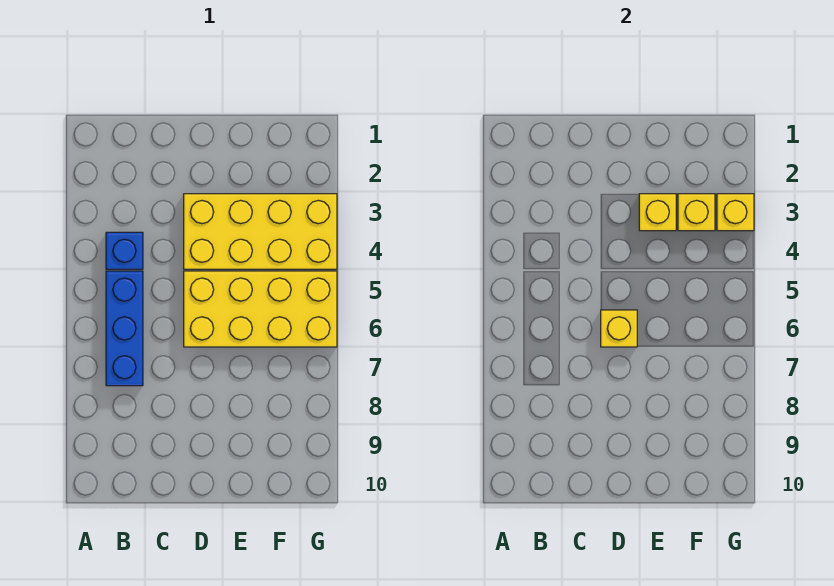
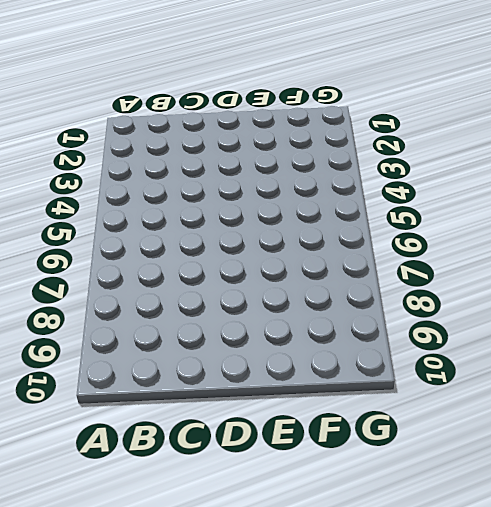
none -> blue 1x1 brick [106,232,143,269]
none -> blue 1x3 brick [106,271,143,386]

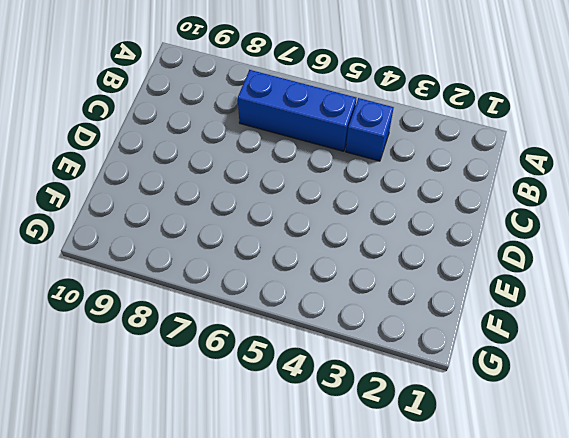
none -> yellow 2x4 brick [184,194,337,269]
none -> yellow 2x4 brick [184,271,337,347]

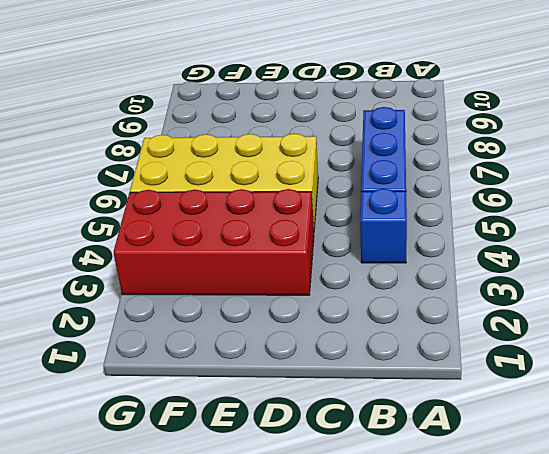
red 2x4 brick [113,189,314,295] -> yellow 2x4 brick [184,194,337,269]
none -> yellow 1x1 brick [601,310,637,347]
none -> yellow 1x1 brick [639,194,676,231]

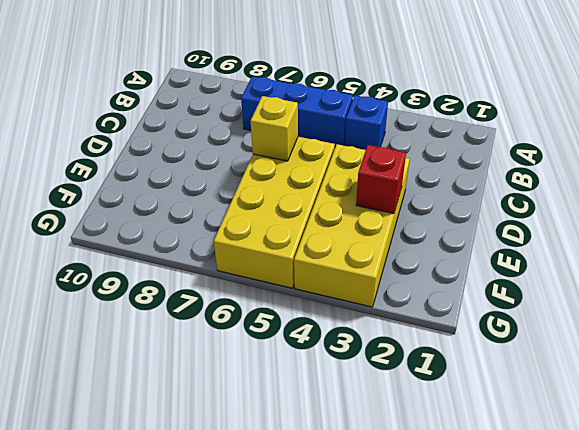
red 1x1 brick [356,145,406,213] -> yellow 1x1 brick [639,194,676,231]
none -> yellow 1x1 brick [678,194,715,231]
none -> yellow 1x1 brick [717,194,754,231]

